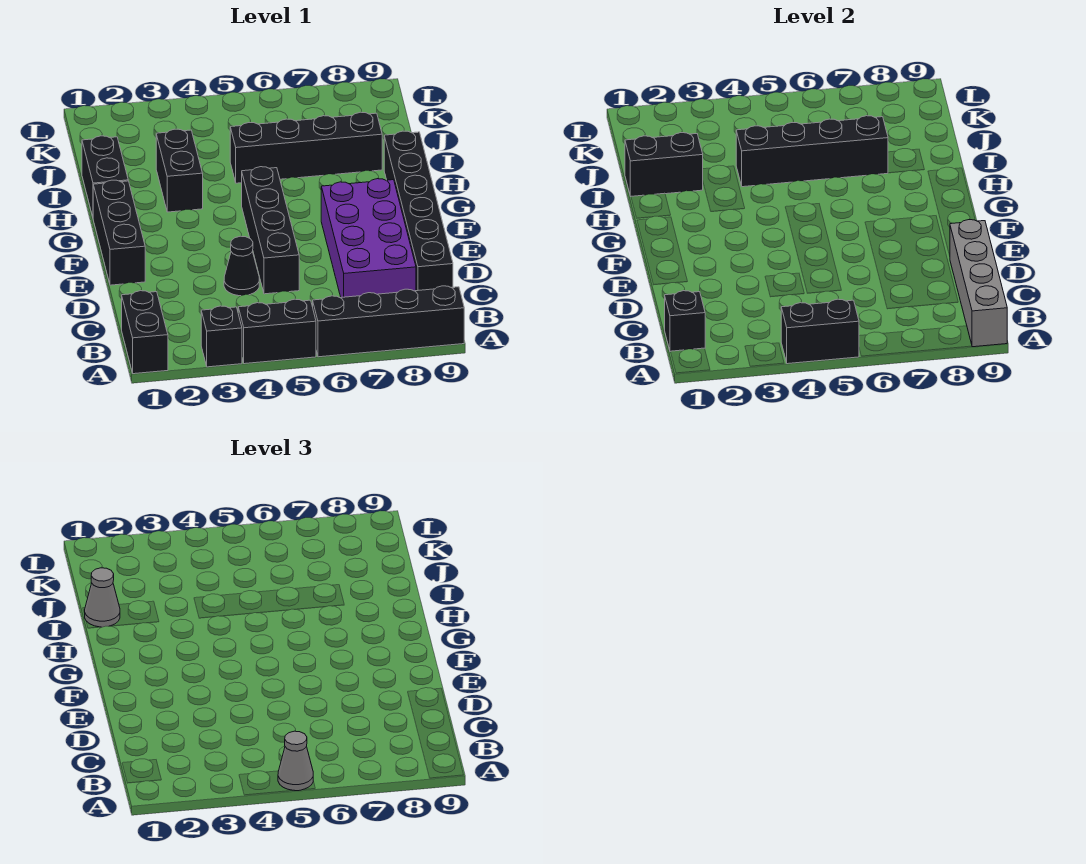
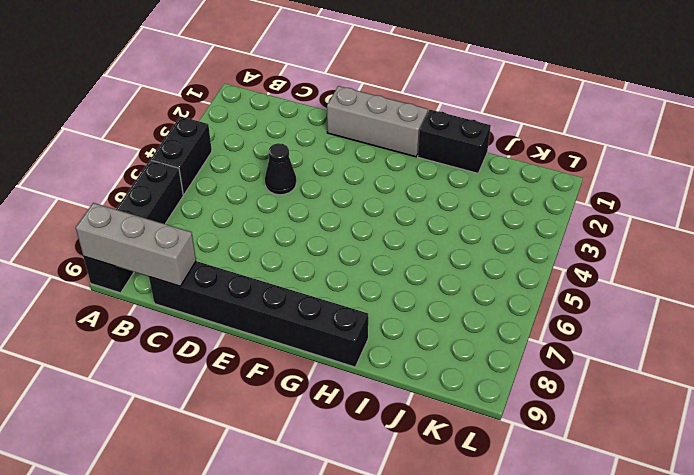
grey 1x3 brick [76,203,196,286] -> grey 1x4 brick [950,220,1007,347]
grey 1x3 brick [327,86,428,157] -> black 1x3 brick [93,180,145,285]
none -> black 1x2 brick [122,290,168,374]
none -> black 1x1 brick [201,306,242,367]
none -> purple 2x4 brick [321,179,416,297]

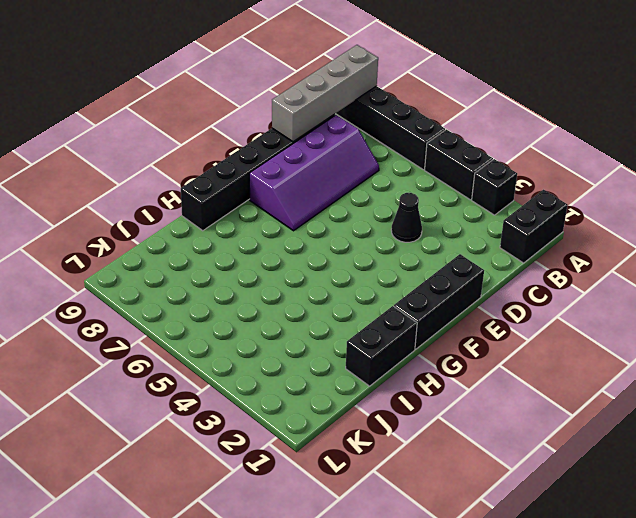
purple 2x4 slope [249,115,379,231] -> purple 2x4 brick [321,179,416,297]
none -> black 1x4 brick [242,167,299,294]
none -> black 1x2 brick [156,129,203,212]
none -> black 1x4 brick [230,112,382,183]

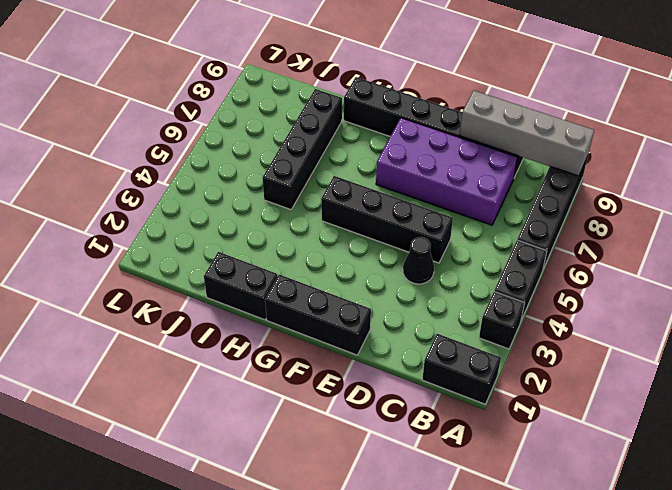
none -> black 1x2 brick [156,129,203,212]
none -> black 1x2 brick [781,299,859,364]
none -> black 1x1 brick [665,290,705,352]

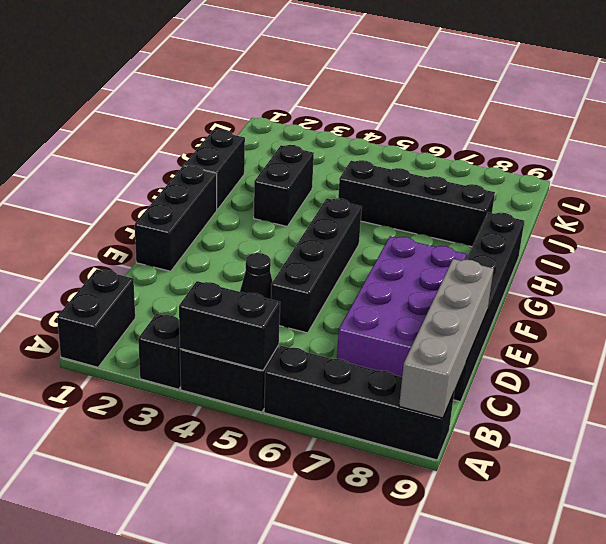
none -> black 1x1 brick [665,290,705,352]
none -> black 1x2 brick [625,133,703,196]
none -> black 1x4 brick [736,116,888,187]

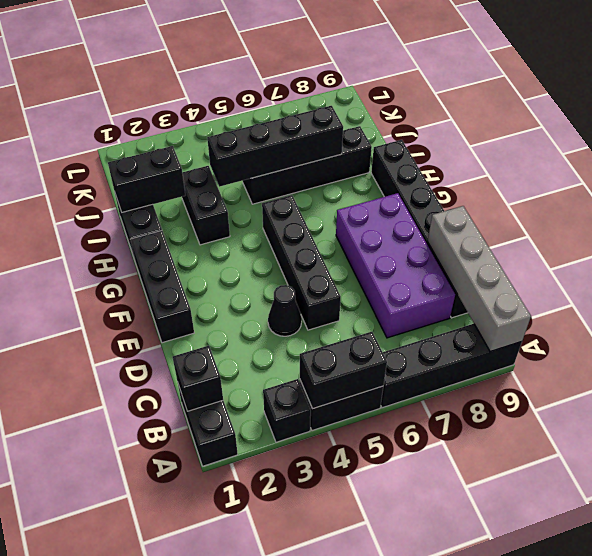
none -> grey 1x1 cone [278,731,313,791]
none -> grey 1x1 cone [84,568,120,627]

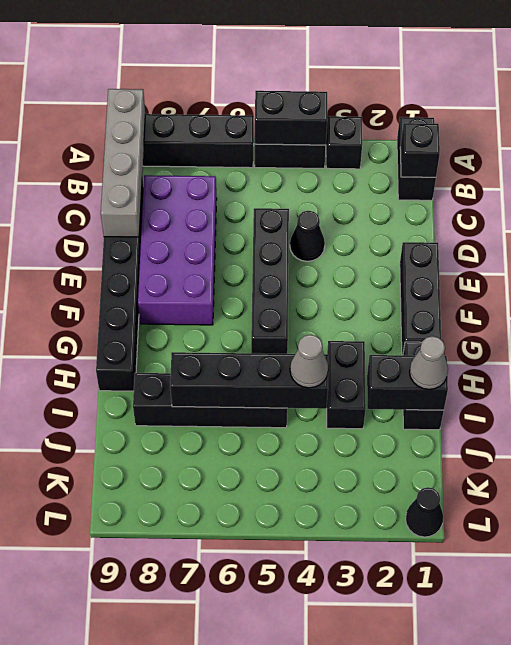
grey 1x1 cone [290,335,328,388] -> grey 1x1 cone moved to [278,731,313,791]
black 1x1 cone [406,487,443,537] -> none

